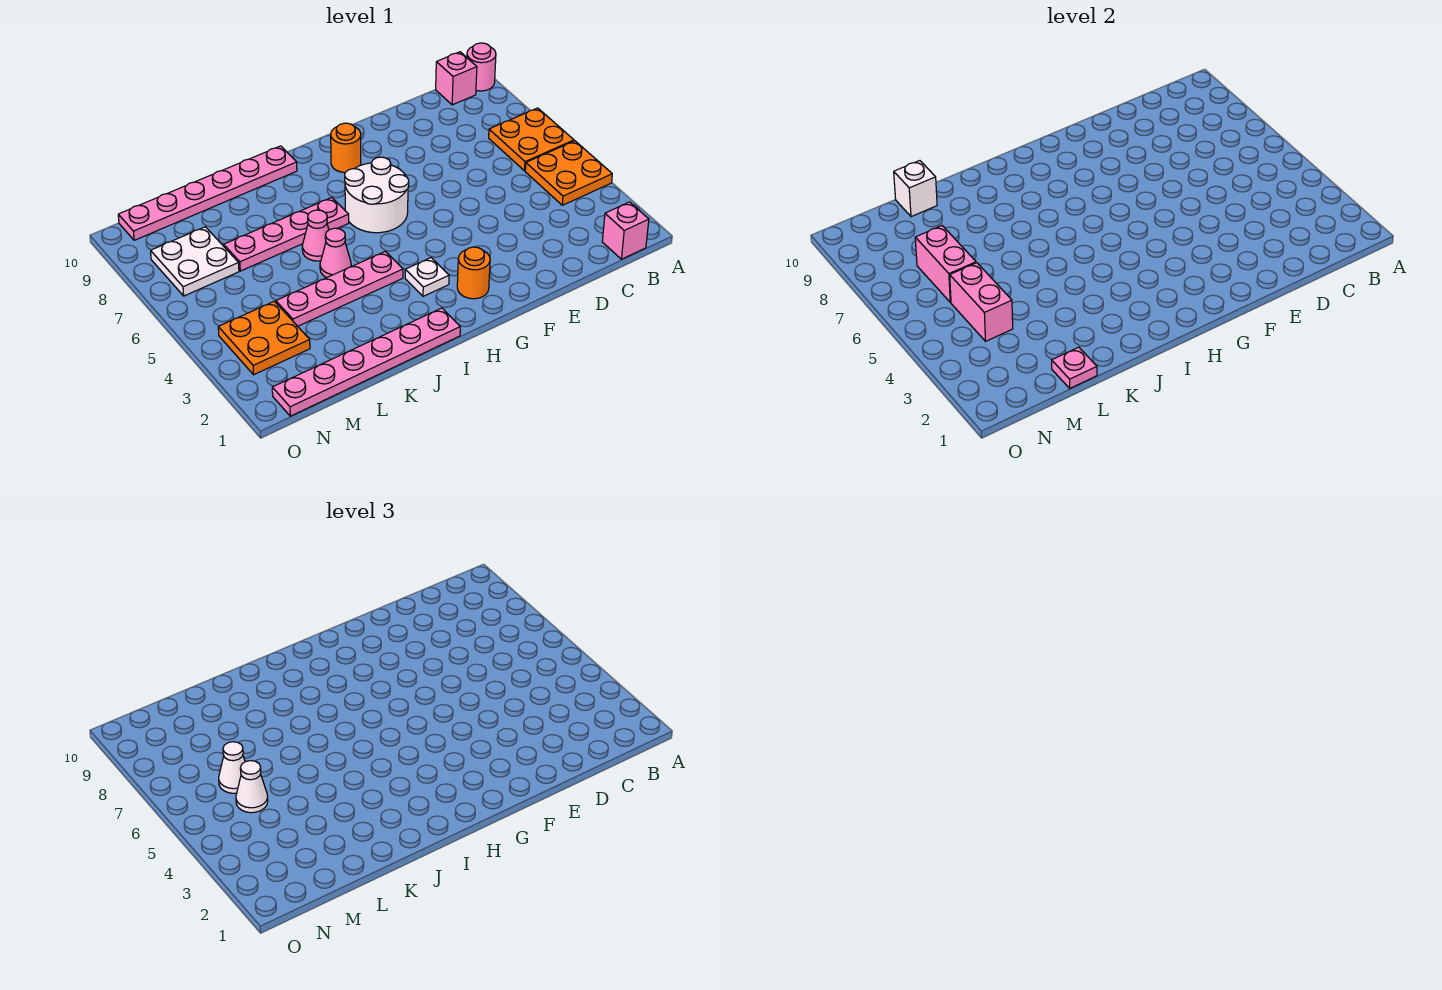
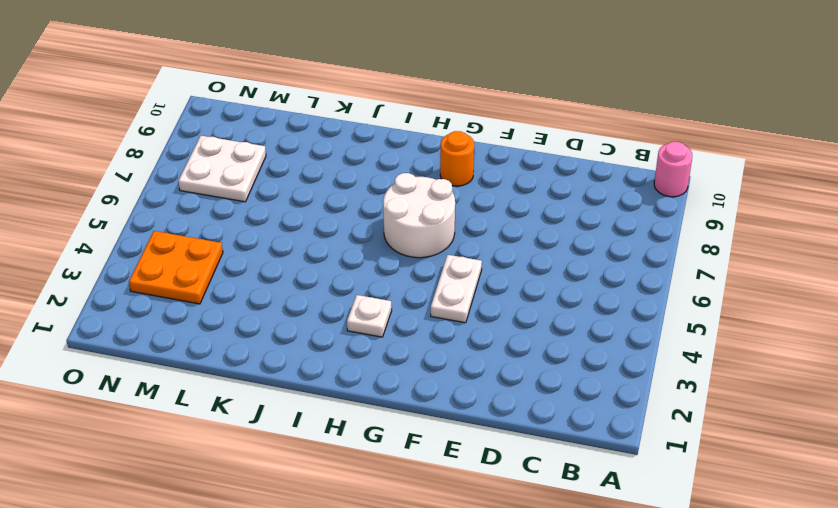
white 1x2 plate [431,255,482,323] -> none
none -> orange 2x2 plate [525,141,612,205]
none -> orange 2x2 plate [489,108,574,171]
none -> pink 1x1 brick [602,202,649,259]

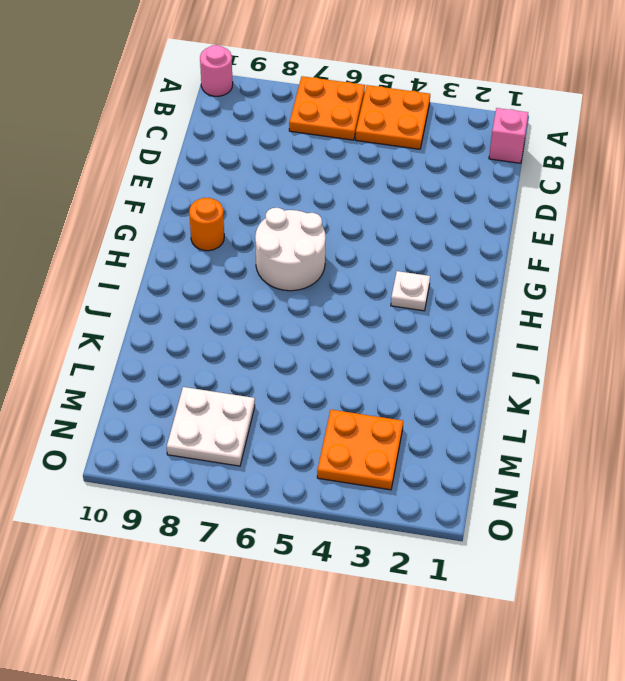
none -> pink 1x1 brick [436,52,477,105]
none -> orange 1x1 round brick [457,247,490,299]
none -> pink 1x6 plate [272,308,460,416]

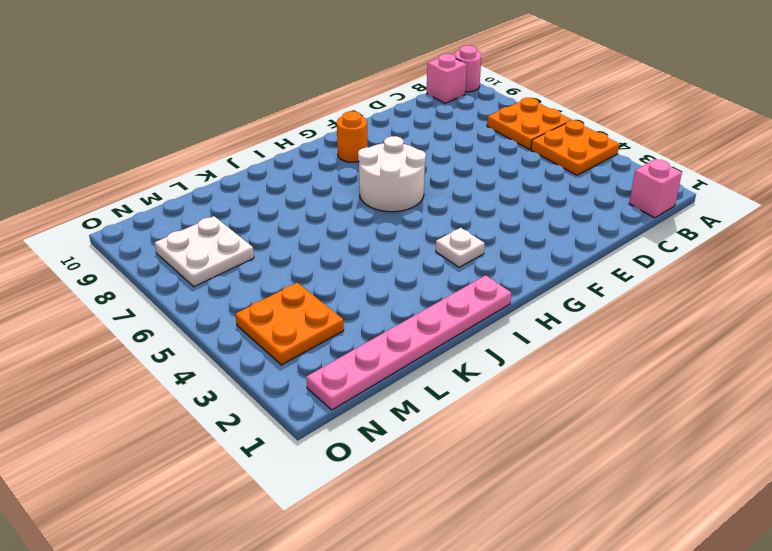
none -> orange 1x1 round brick [457,247,490,299]
none -> pink 1x4 plate [276,251,403,326]
none -> pink 1x4 plate [224,197,349,271]

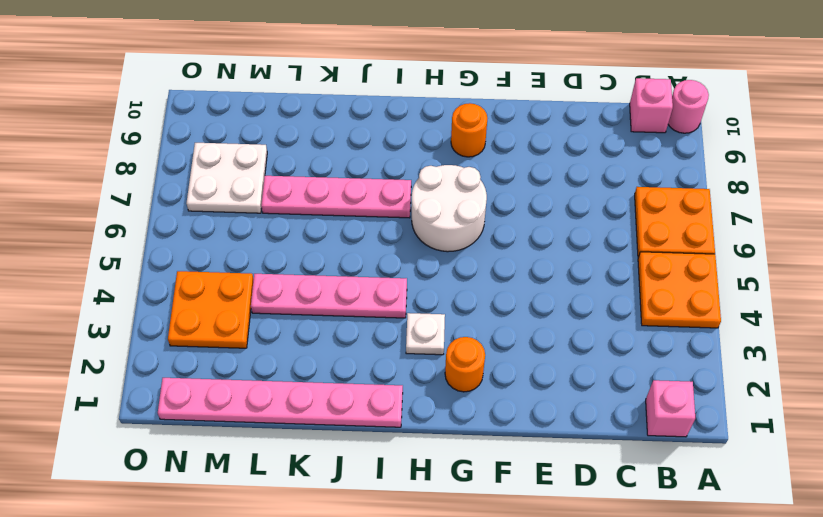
none -> pink 1x6 plate [118,146,297,240]
none -> pink 1x1 cone [320,228,351,278]
none -> pink 1x1 cone [302,210,329,261]

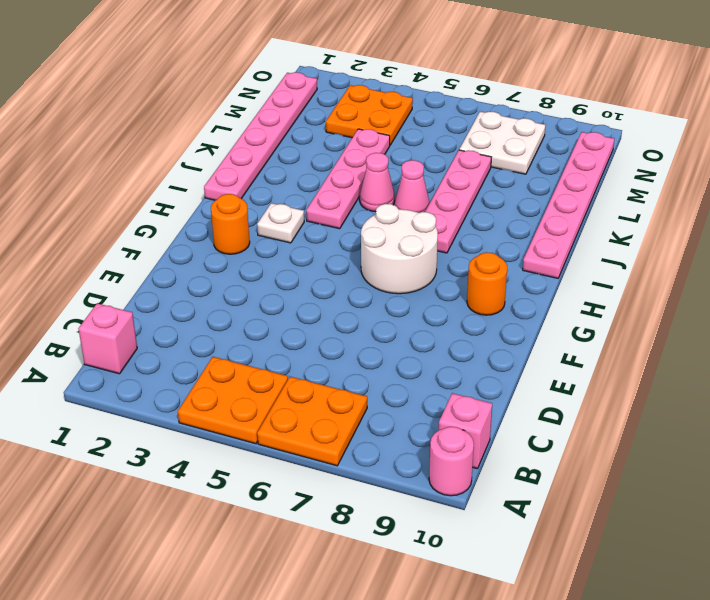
none -> pink 1x1 plate [1052,347,1097,388]
none -> white 1x1 brick [894,161,937,217]
none -> pink 1x2 brick [950,263,1013,341]

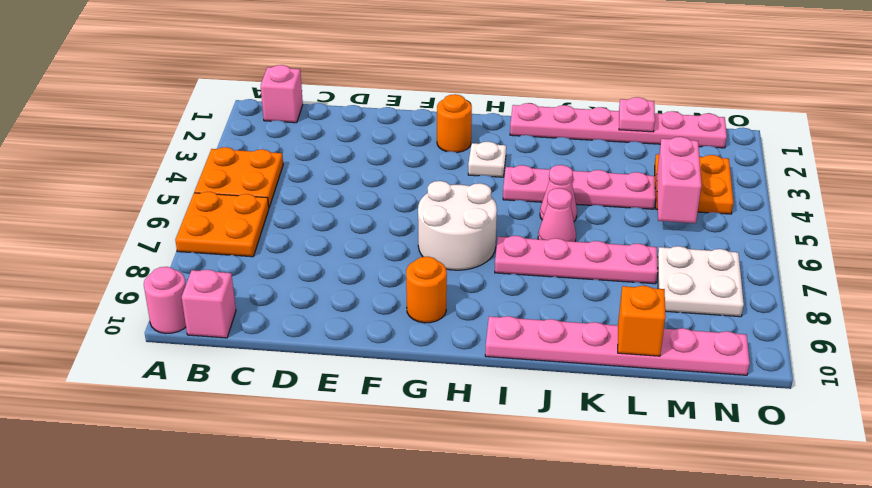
orange 1x1 brick [618,286,666,356] -> white 1x1 brick [894,161,937,217]
none -> pink 1x2 brick [915,226,976,302]
none -> white 1x1 cone [236,761,268,813]
none -> white 1x1 cone [219,742,245,793]

